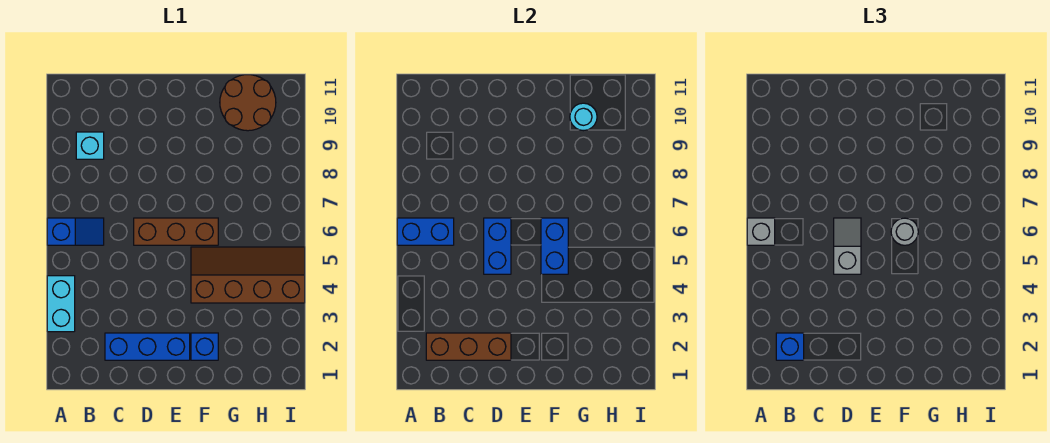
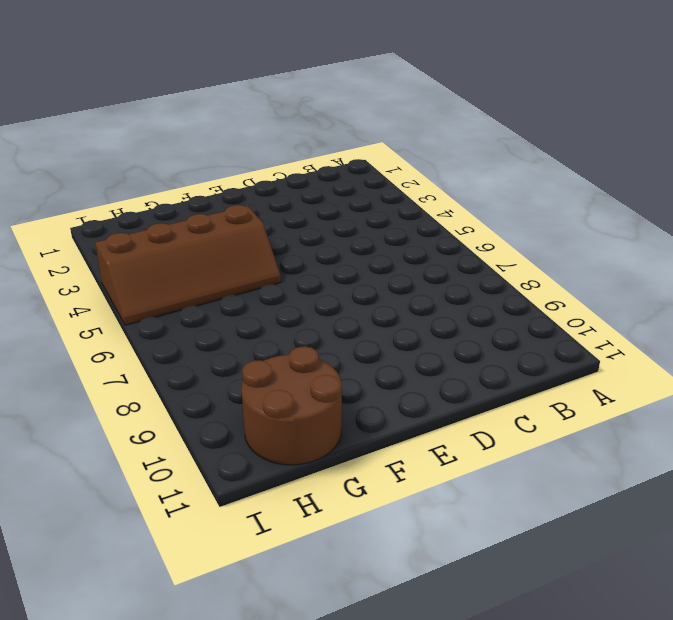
none -> cyan 1x2 brick [47,276,75,332]
none -> blue 1x2 slope [47,218,104,245]
none -> cyan 1x1 brick [76,132,104,159]

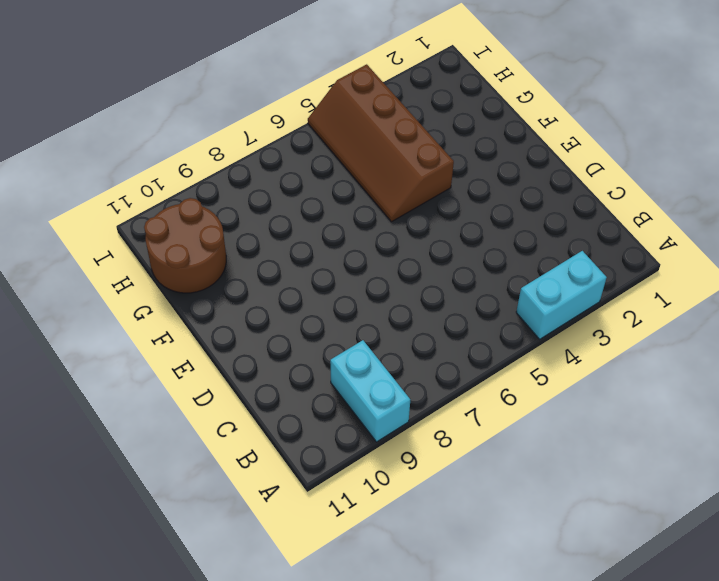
cyan 1x2 brick [330,340,410,442] -> cyan 1x1 brick [76,132,104,159]
none -> blue 1x2 slope [47,218,104,245]
none -> blue 1x3 brick [105,333,190,360]
none -> brown 1x3 brick [134,218,218,245]

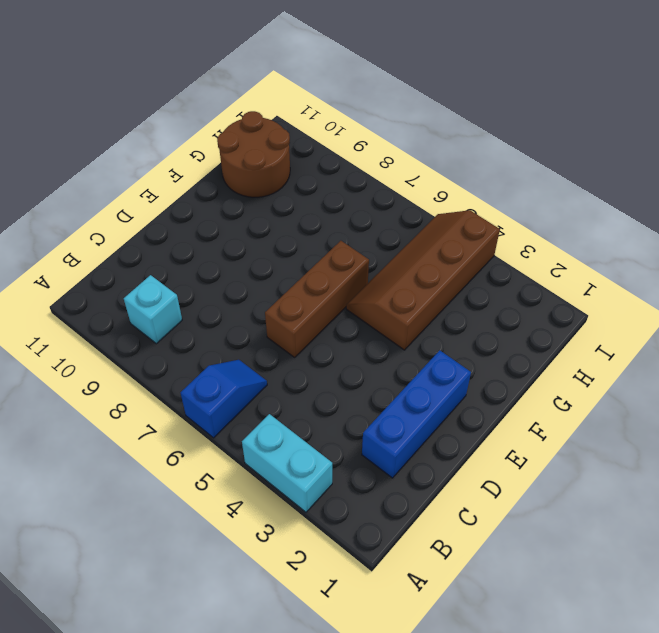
none -> blue 1x1 brick [191,333,218,360]
none -> blue 1x2 brick [397,218,454,245]
none -> brown 1x3 brick [426,333,511,360]

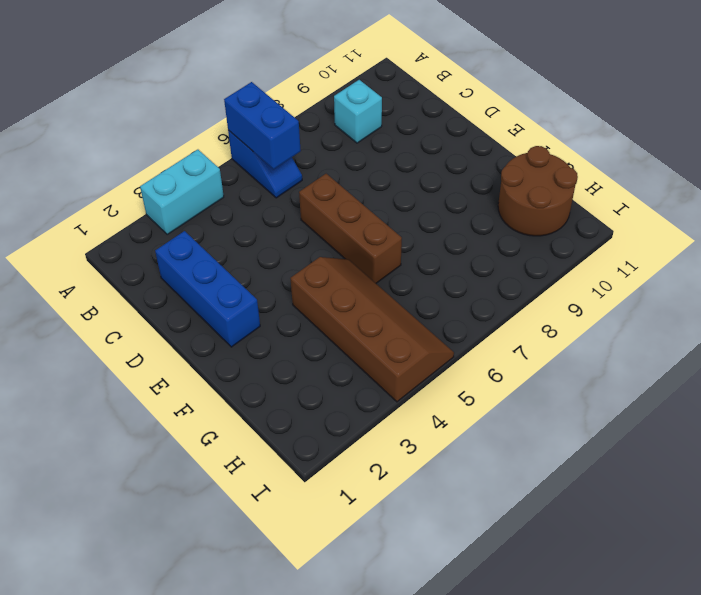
none -> blue 1x1 brick [191,333,218,360]
none -> brown 1x3 brick [426,333,511,360]
none -> blue 1x2 brick [484,218,511,274]

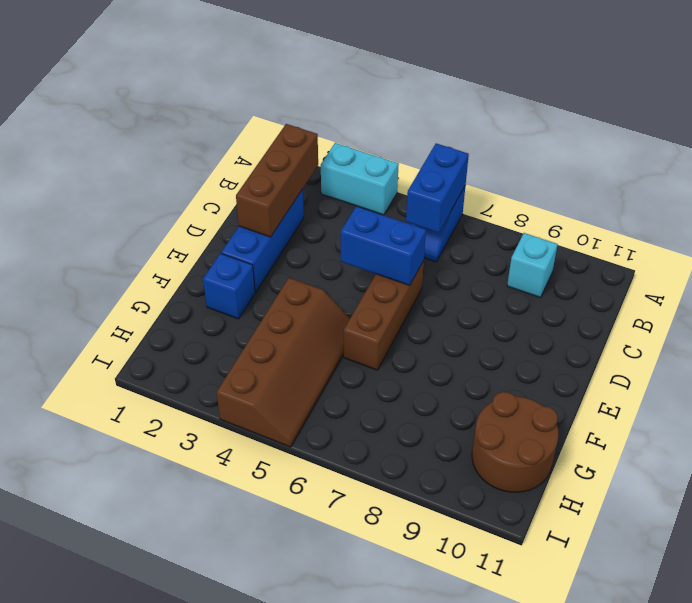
none -> blue 1x2 brick [541,218,568,274]
none -> cyan 1x1 round brick [570,103,597,131]
none -> grey 1x1 brick [747,218,775,245]

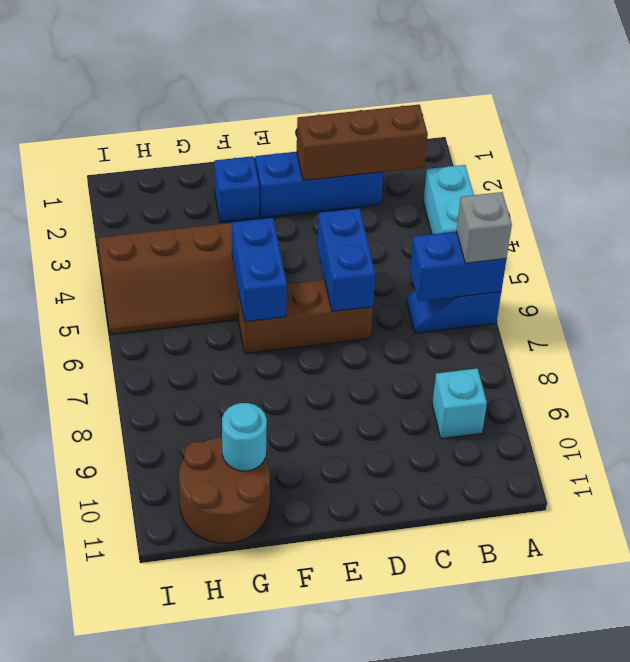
none -> blue 1x1 brick [776,333,804,360]
none -> grey 1x2 slope [834,218,861,274]
none -> grey 1x1 round brick [891,218,918,245]

